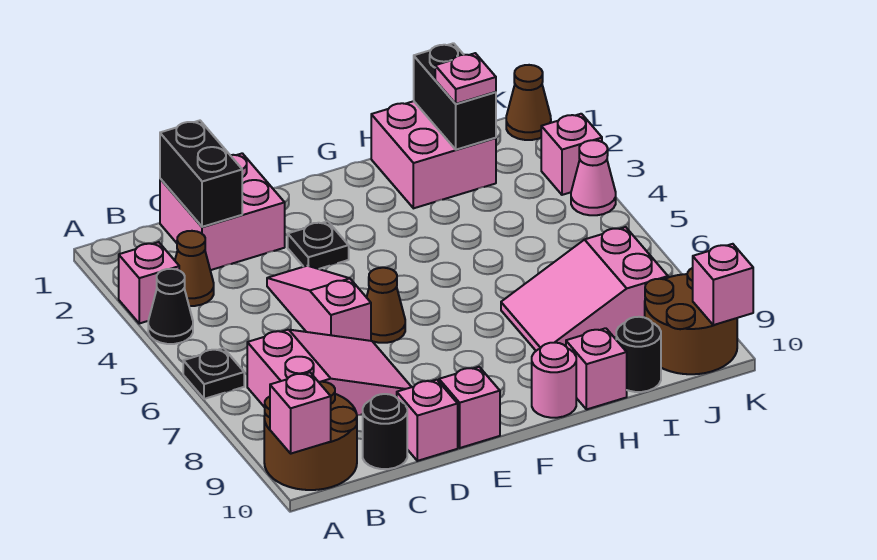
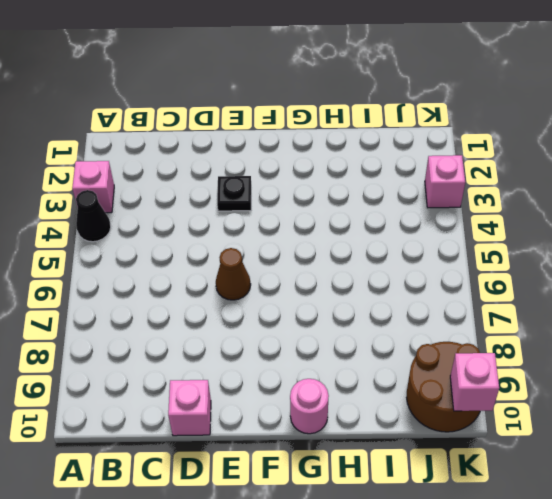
none -> black 1x1 plate [183,348,244,399]
none -> brown 2x2 round brick [264,382,357,490]
none -> brown 1x1 cone [175,231,214,306]

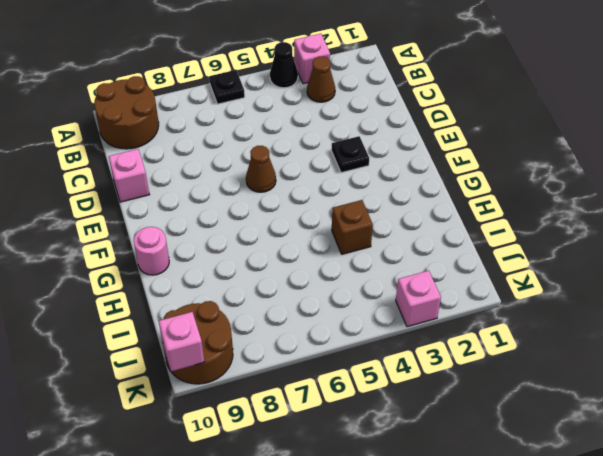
brown 1x1 brick [332,200,373,254] -> none
none -> pink 2x3 slope [247,330,411,415]
none -> pink 2x2 brick [160,153,285,270]
none -> black 1x1 round brick [362,394,407,469]

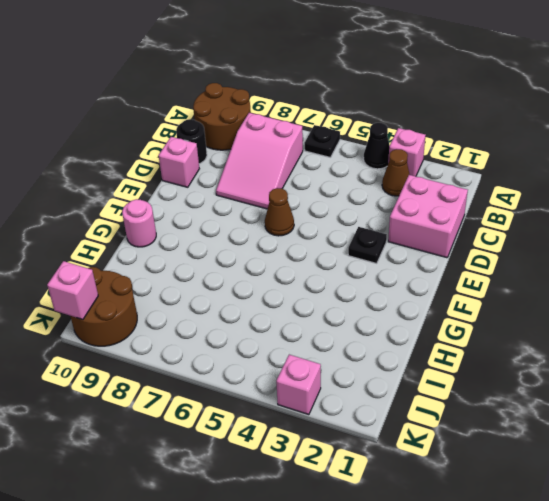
none -> pink 1x3 slope [267,266,371,341]
none -> pink 1x1 brick [439,367,500,448]
none -> pink 2x2 brick [371,101,496,208]

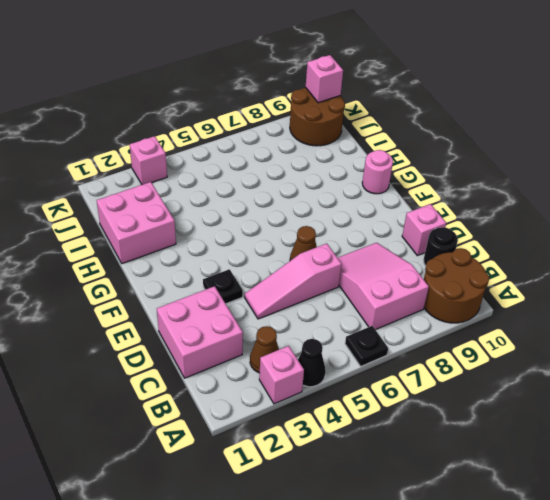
none -> pink 1x1 brick [439,367,500,448]
none -> pink 2x3 slope [501,227,668,351]
none -> pink 1x1 brick [566,328,627,409]

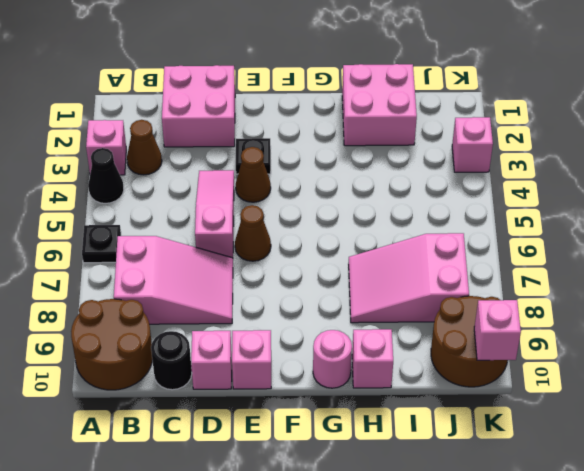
brown 1x1 cone [236,147,271,202] -> brown 1x1 cone moved to [506,65,551,140]
none -> black 1x1 round brick [616,317,661,392]
none -> pink 1x1 cone [571,140,616,215]
none -> pink 1x1 brick [270,372,331,454]

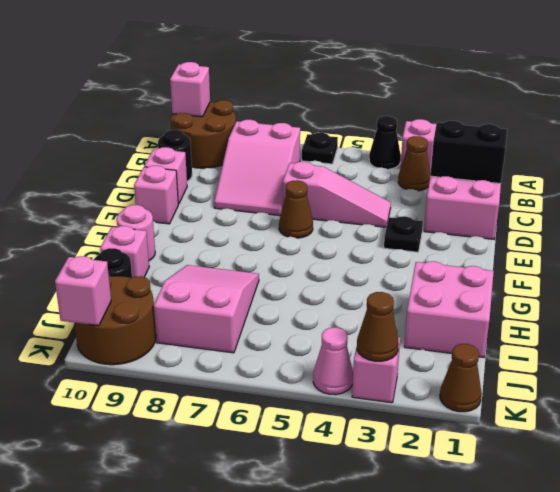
brown 1x1 cone [357,292,399,361] -> none
none -> black 1x2 brick [414,43,496,150]
none -> pink 1x1 plate [435,53,496,104]

